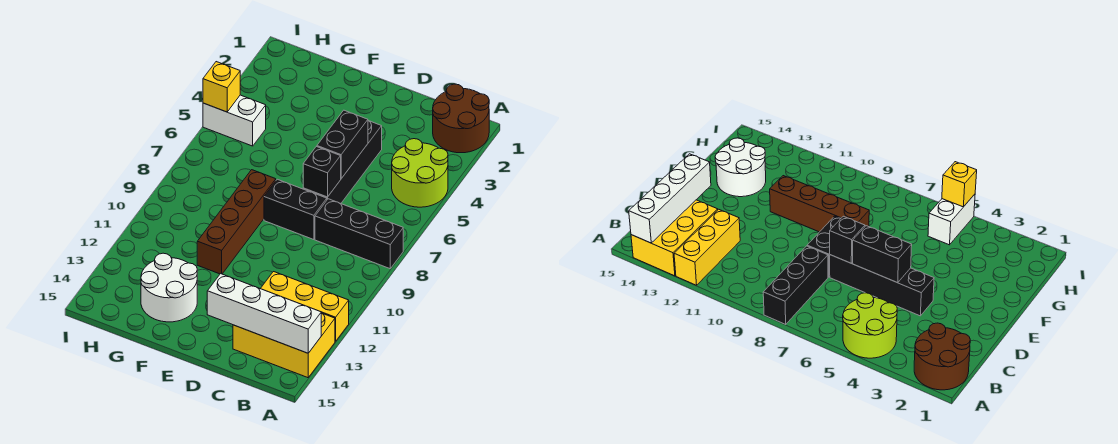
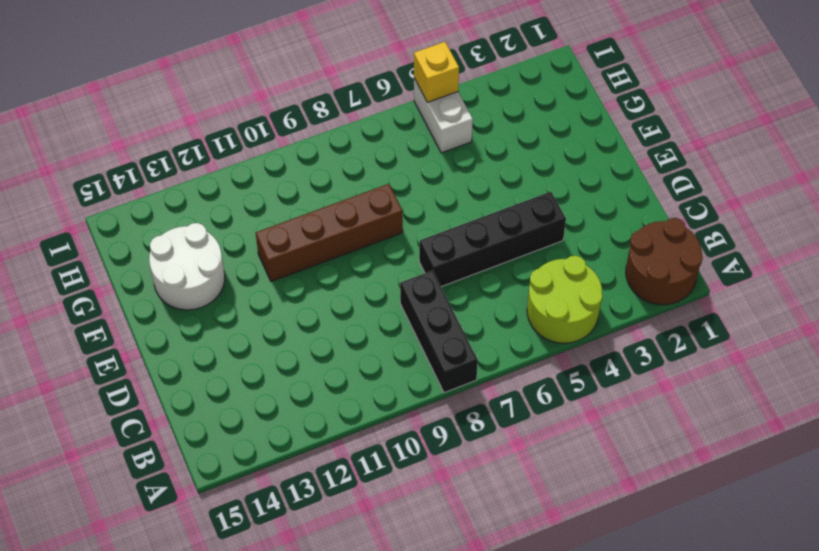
none -> yellow 1x3 brick [260,272,349,341]
none -> yellow 2x3 brick [233,313,335,378]
none -> black 1x2 brick [264,179,327,240]

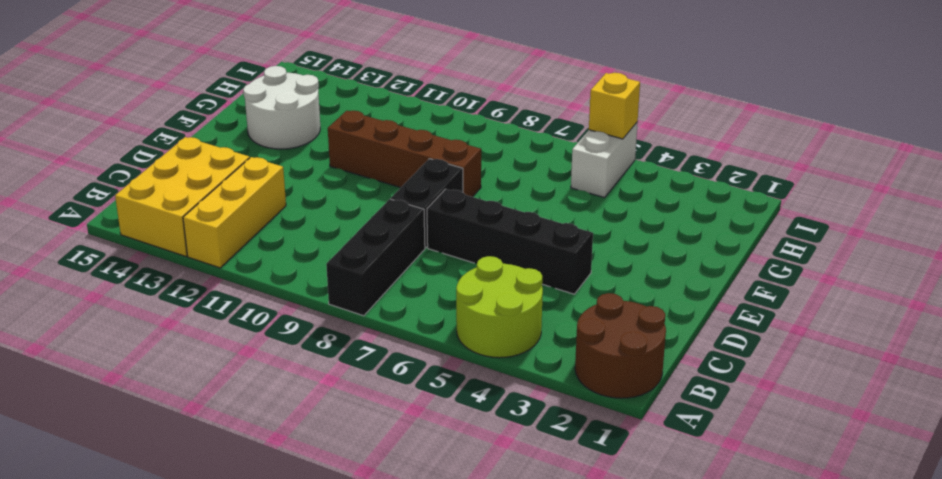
none -> white 1x4 brick [207,274,321,353]
none -> black 1x2 brick [317,110,368,178]
none -> black 1x1 brick [303,147,341,197]

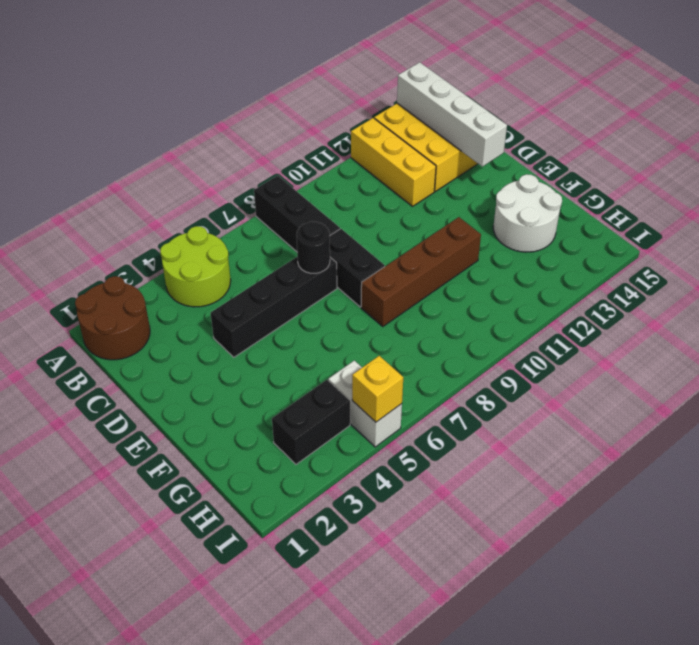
black 1x1 round brick [297,221,330,273] -> black 1x1 brick [303,147,341,197]
black 1x2 brick [272,380,350,464] -> black 1x2 brick moved to [317,110,368,178]

